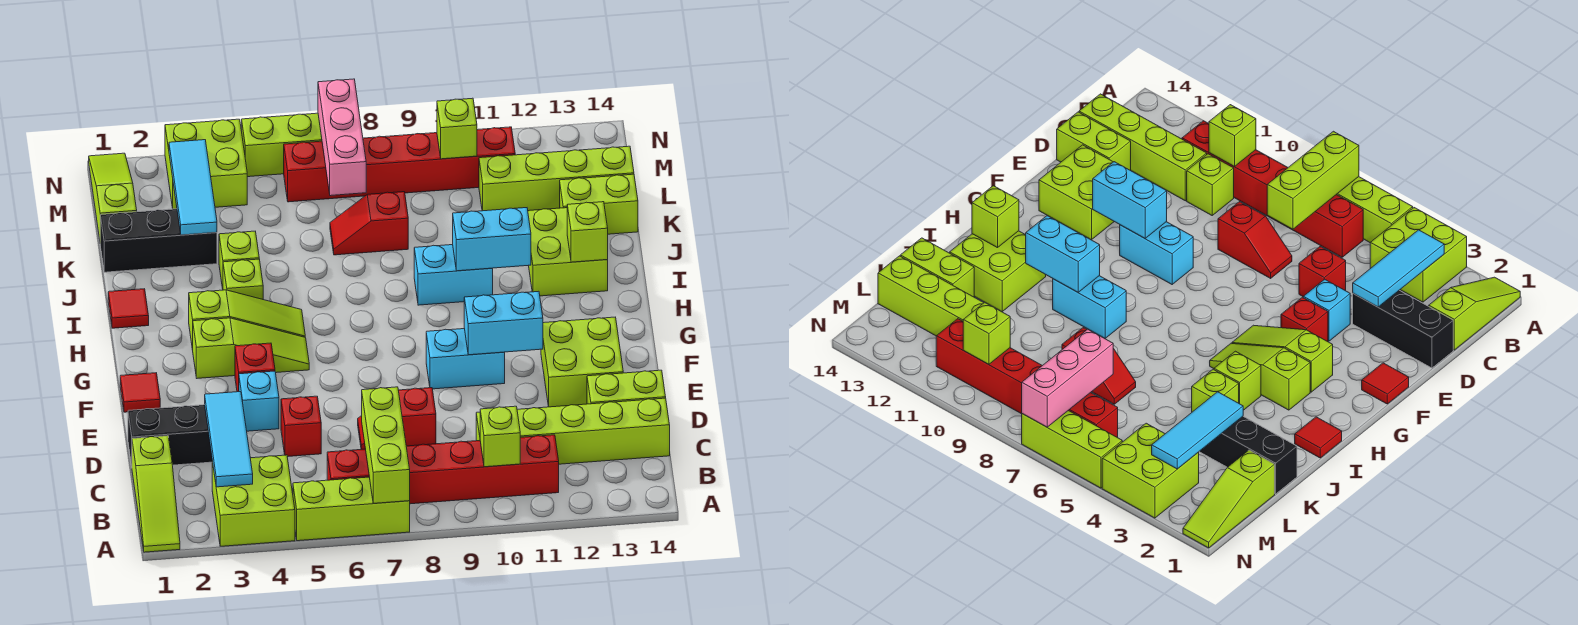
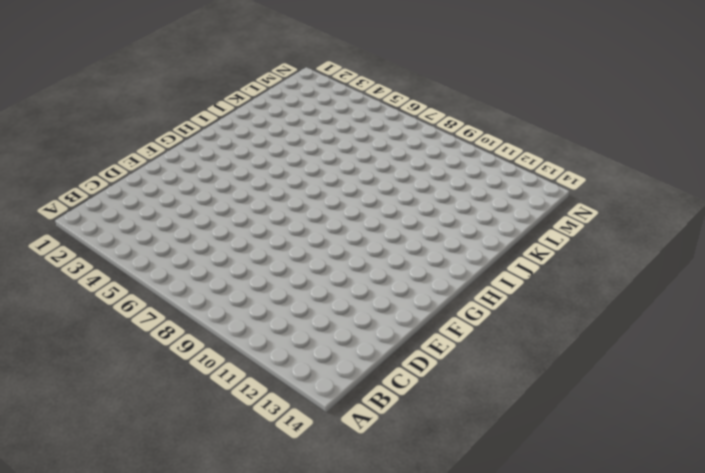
none -> lime 1x3 slope [132,436,180,552]
none -> lime 2x2 brick [212,455,295,546]
none -> lime 1x3 brick [293,477,410,541]
none -> red 1x6 brick [327,435,559,504]

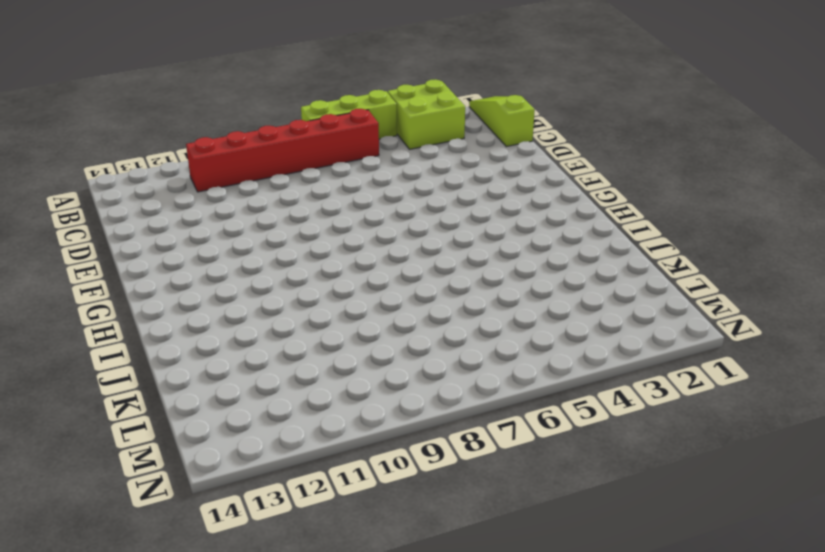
none -> lime 1x1 brick [1187,154,1234,215]
none -> lime 1x4 brick [517,398,670,464]
none -> black 1x3 brick [128,405,212,466]
none -> red 1x1 brick [281,396,321,457]

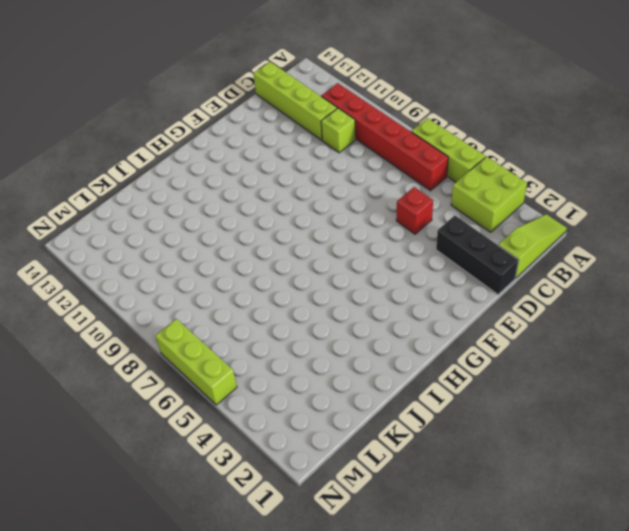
none -> red 1x2 slope [358,388,436,449]
none -> lime 1x2 brick [587,370,666,404]
none -> cyan 1x1 brick [239,371,279,431]
none -> lime 2x2 brick [541,317,623,407]

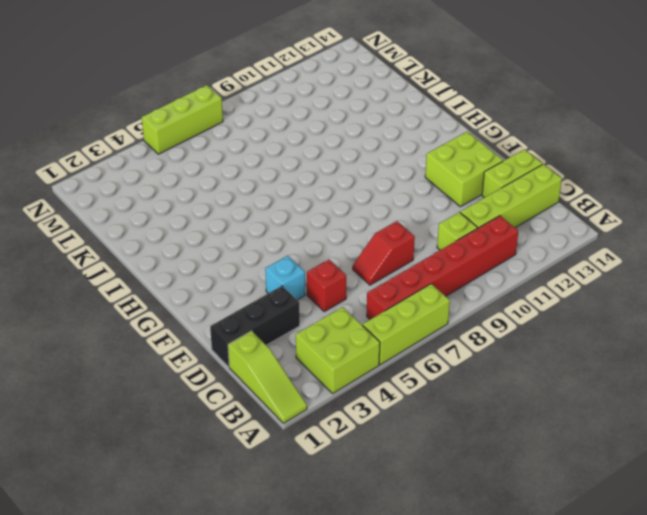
none -> red 1x1 tile [120,373,160,412]
none -> red 1x1 brick [235,343,275,392]
none -> cyan 1x2 brick [426,329,505,389]
none -> lime 1x3 slope [193,318,309,378]

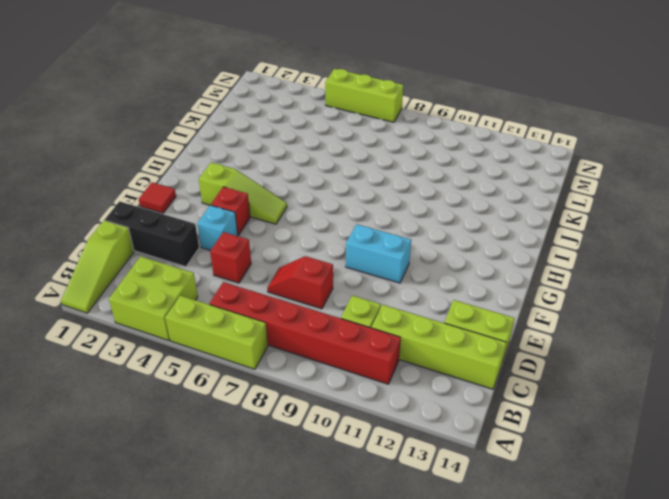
none -> lime 2x2 brick [541,317,623,407]
none -> lime 1x3 slope [189,290,305,350]
none -> red 1x1 tile [108,289,149,328]
none -> lime 1x1 brick [223,259,263,299]

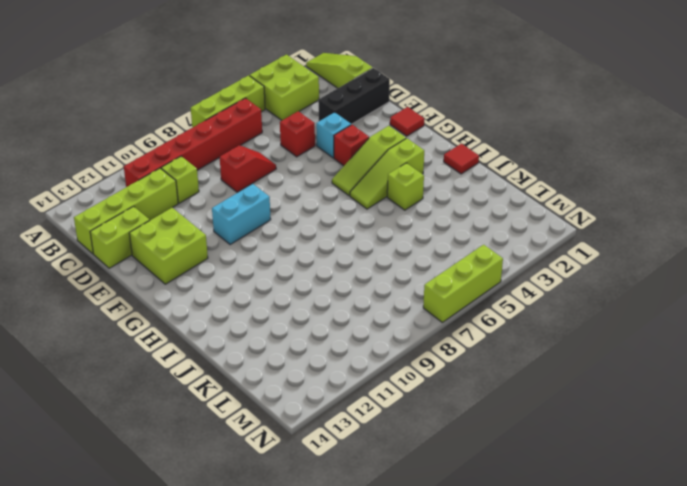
none -> cyan 1x2 brick [414,245,493,305]
none -> lime 2x2 brick [528,208,608,296]
none -> lime 1x1 brick [219,231,259,289]
none -> black 1x3 brick [100,209,217,272]

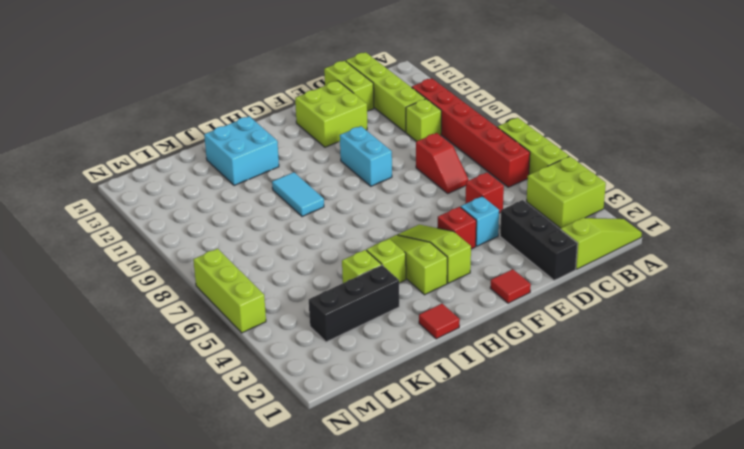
cyan 1x2 tile [272,172,324,217] -> cyan 1x2 brick [414,245,493,305]
cyan 2x2 brick [204,116,279,186] -> lime 2x2 brick [528,208,608,296]
black 1x3 brick [309,265,399,342] -> black 1x3 brick turned to [100,209,217,272]
none -> red 1x2 slope [330,192,408,255]
none -> lime 1x2 brick [560,174,638,234]
none -> lime 1x3 slope [89,153,137,239]
none -> lime 1x4 brick [479,146,634,211]

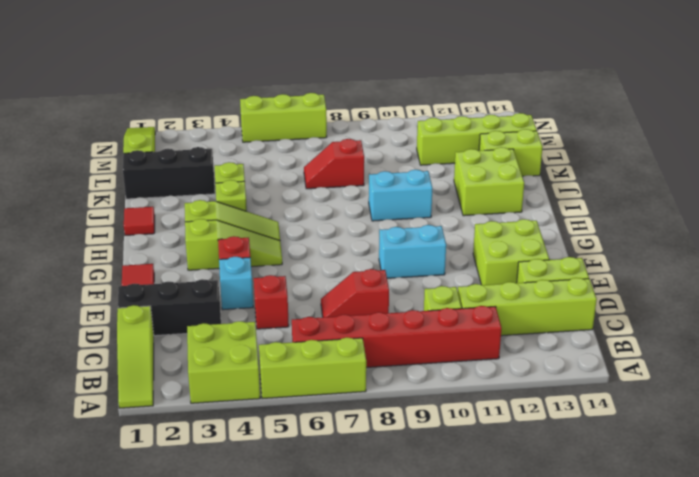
none -> lime 2x2 brick [165,119,247,209]
none -> red 1x6 brick [284,127,515,202]
none -> lime 1x3 brick [362,387,410,503]
none -> cyan 1x3 tile [205,392,253,487]

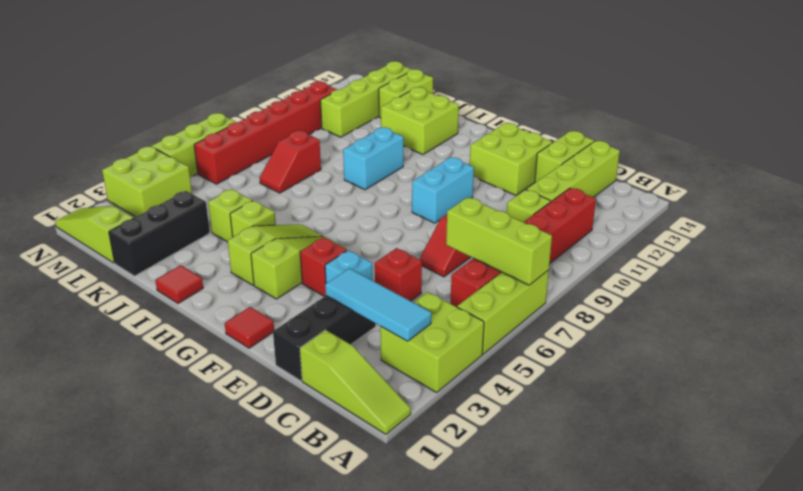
none -> lime 1x1 brick [480,406,520,467]
none -> cyan 1x2 brick [464,291,543,355]
none -> cyan 1x2 brick [453,208,531,271]
none -> lime 1x1 brick [567,202,608,262]

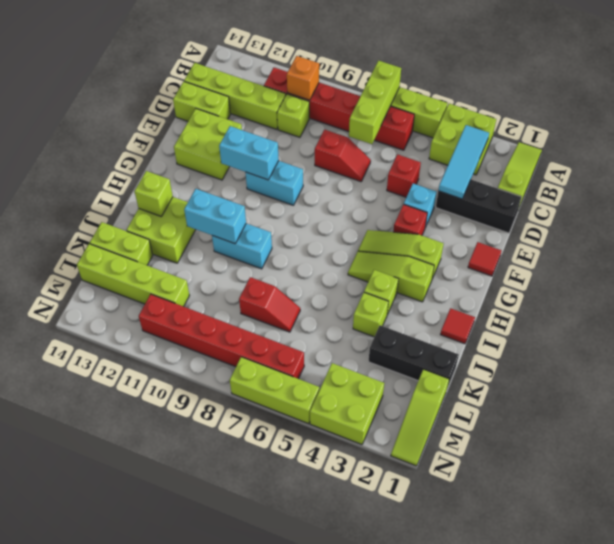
orange 1x1 brick [287,56,319,100] -> lime 1x1 brick [480,406,520,467]
none -> cyan 1x3 tile [169,140,217,235]
none -> pink 1x3 brick [318,79,366,196]
none -> lime 1x1 brick [437,98,477,159]

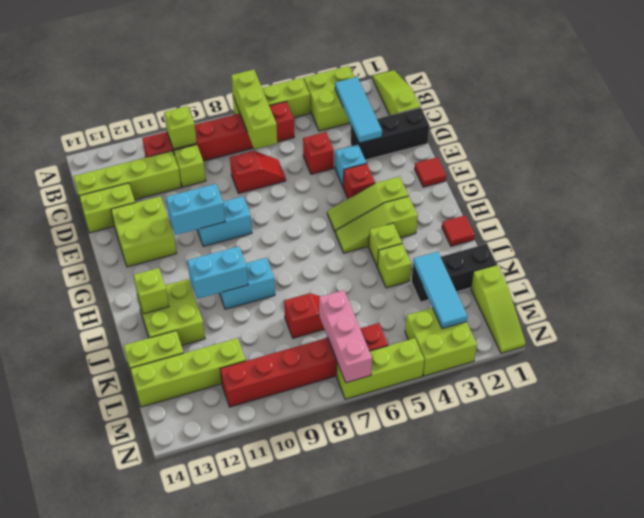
none -> lime 1x1 brick [437,98,477,159]

